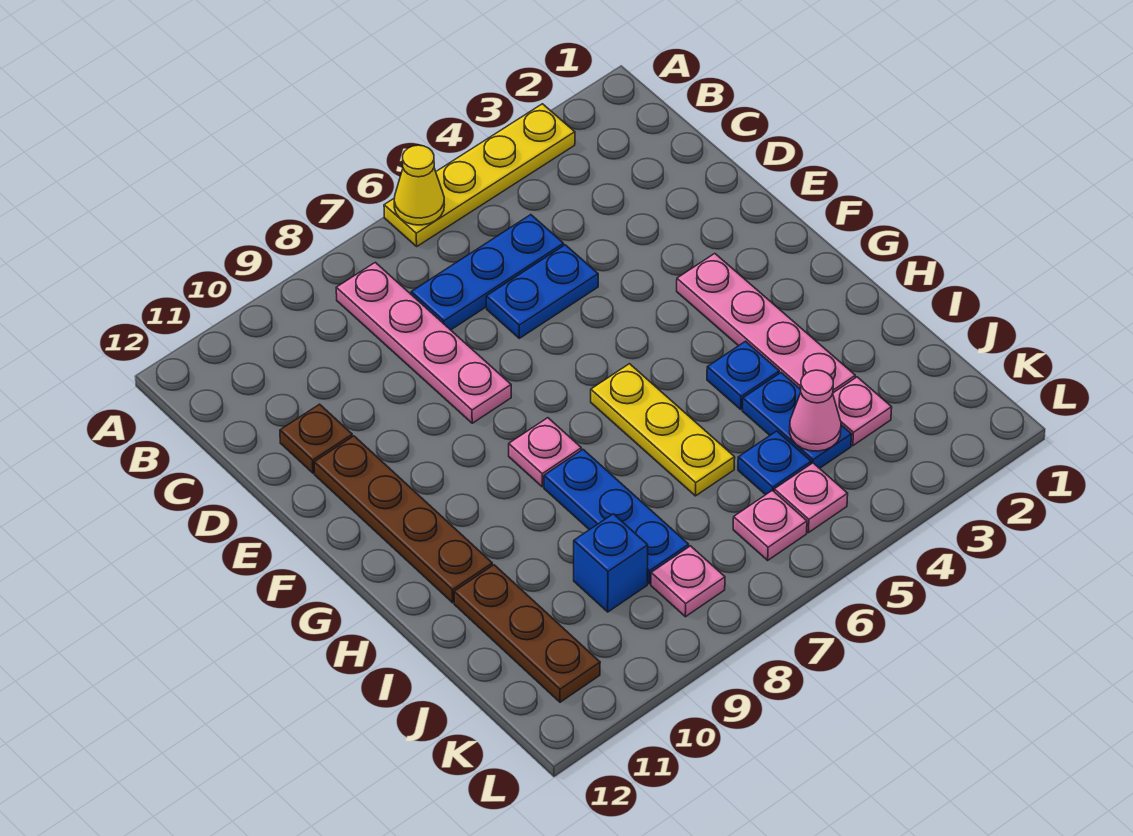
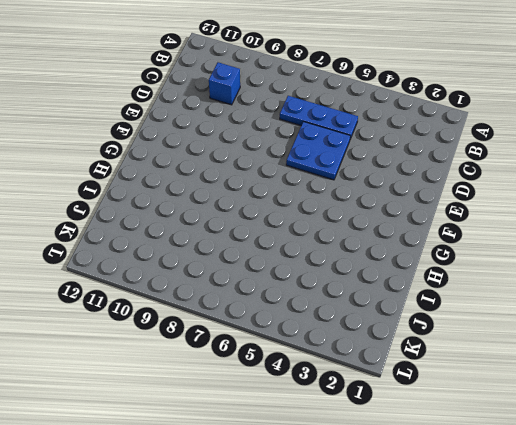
blue 1x1 brick [209,62,240,105] -> blue 1x1 brick moved to [574,514,648,612]
blue 2x2 plate [286,122,350,180] -> blue 1x2 plate [486,245,598,338]
none -> yellow 1x4 plate [384,104,575,246]
none -> pink 1x4 plate [336,262,511,423]
none -> brown 1x1 plate [280,404,352,473]

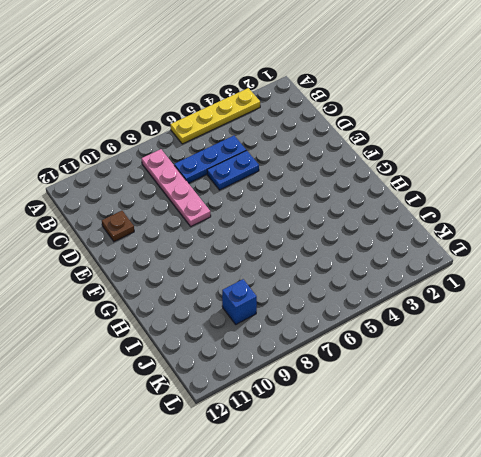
none -> brown 1x4 plate [314,436,492,603]
none -> pink 1x4 plate [677,254,855,393]
none -> yellow 1x3 plate [591,364,735,496]

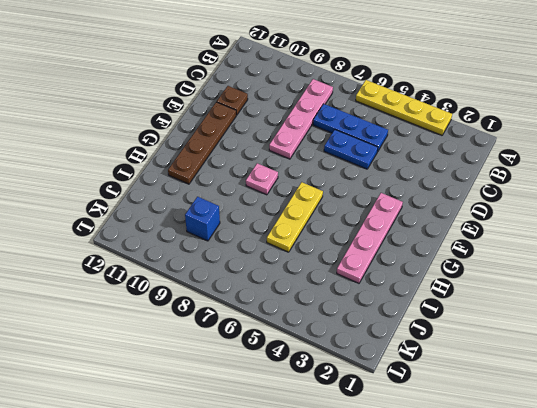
none -> blue 1x1 plate [707,341,779,409]
none -> blue 1x3 plate [544,450,689,584]
none -> blue 1x2 plate [743,373,852,468]

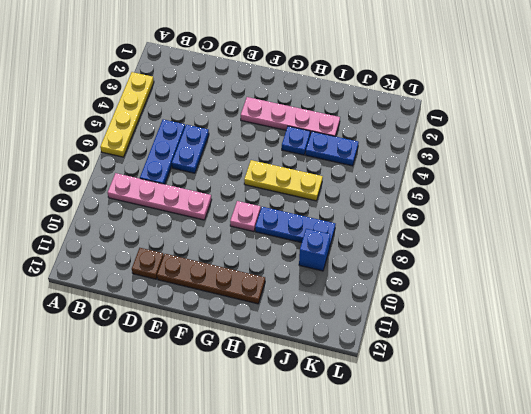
none -> brown 1x3 plate [454,565,600,702]
none -> pink 1x1 plate [833,377,892,446]
none -> blue 1x1 plate [738,431,811,495]

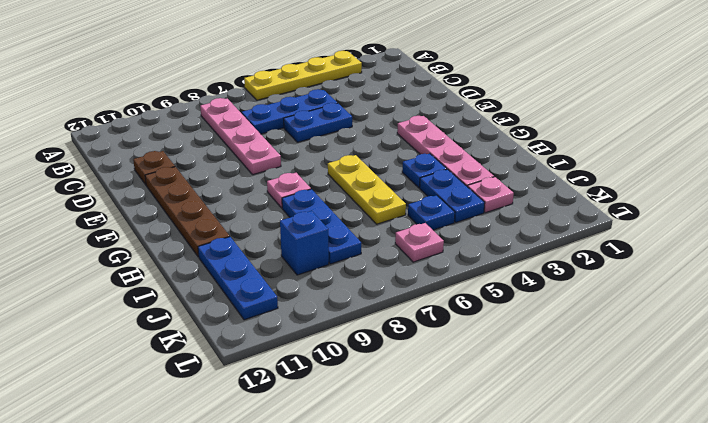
blue 1x3 plate [198,237,278,320] -> brown 1x3 plate [454,565,600,702]
none -> pink 1x1 plate [774,463,848,533]
none -> pink 1x1 plate [651,546,725,617]
none -> yellow 1x1 cone [394,145,444,225]

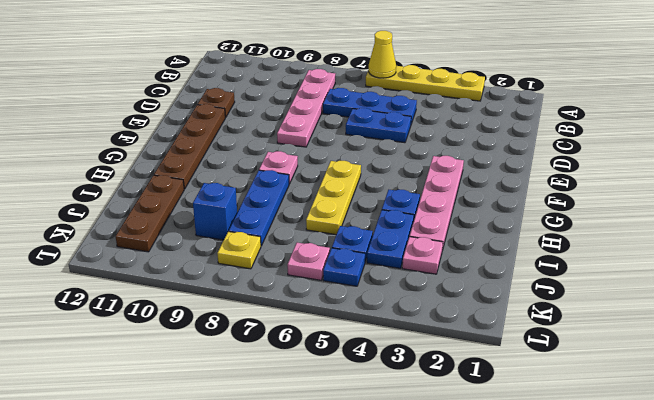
blue 1x1 plate [323,248,365,286] -> pink 1x1 plate [774,463,848,533]
yellow 1x1 plate [217,231,261,269] -> pink 1x1 plate [651,546,725,617]
none -> pink 1x1 cone [790,370,841,451]

